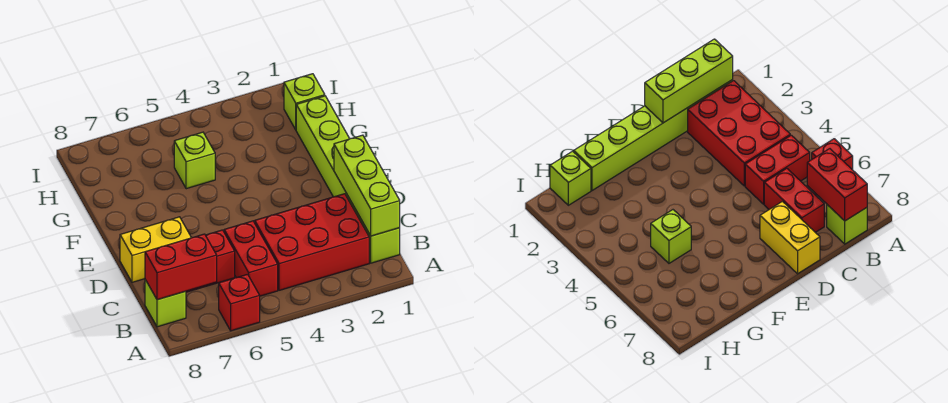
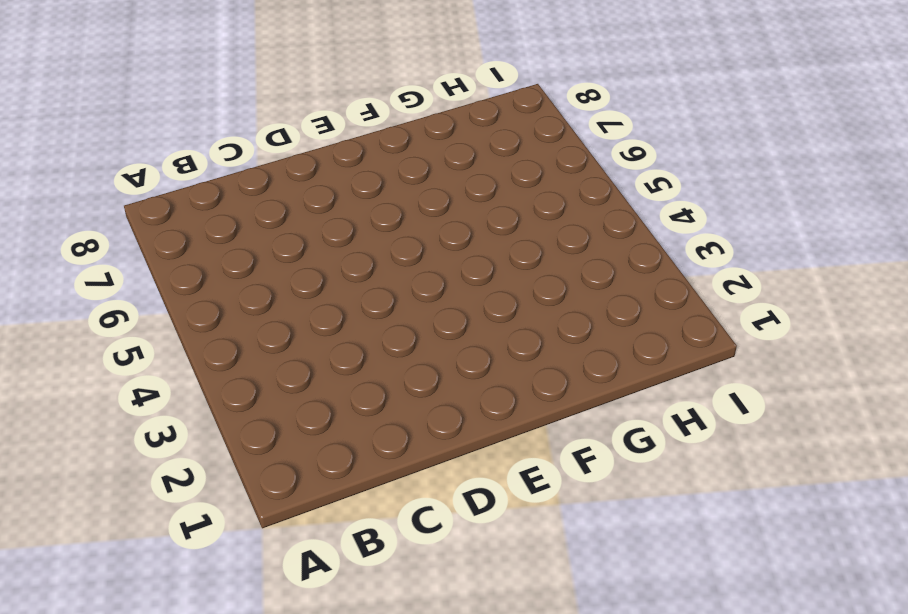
none -> red 1x1 brick [219,274,260,331]
none -> lime 1x6 brick [296,96,400,263]

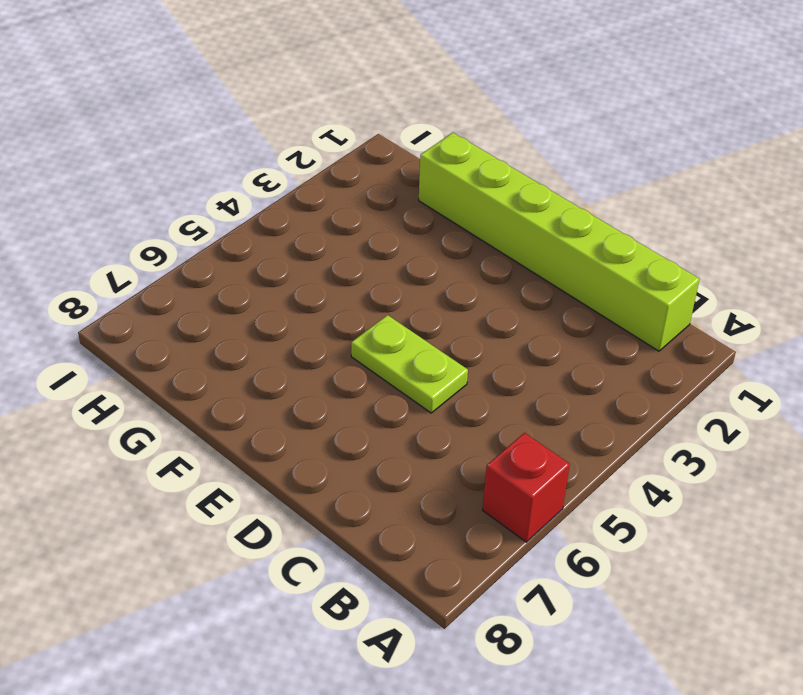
lime 1x2 plate [351,315,468,413] -> none
none -> red 2x3 brick [255,194,369,290]
none -> red 1x2 brick [224,221,278,296]

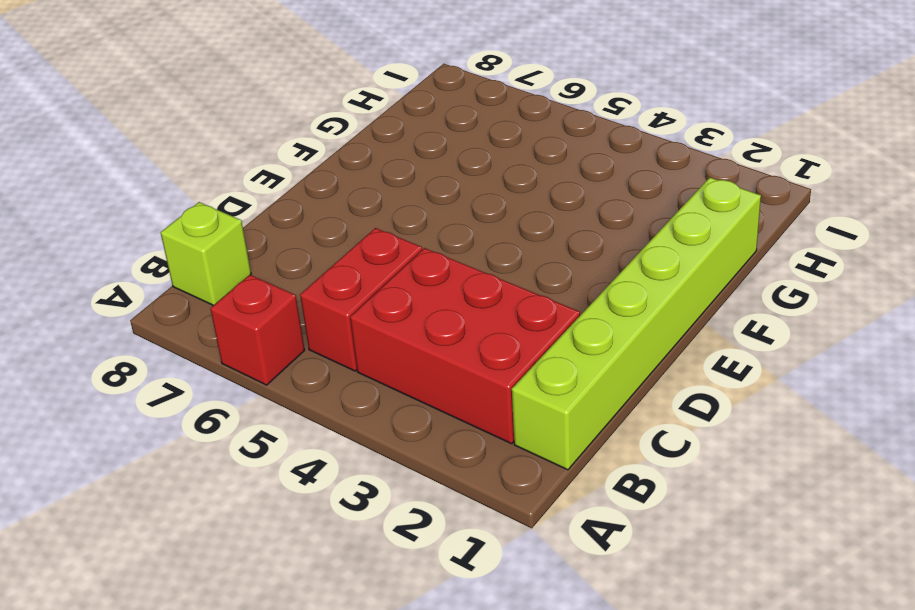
none -> red 1x2 brick [186,230,235,292]
none -> yellow 1x2 brick [120,217,191,282]

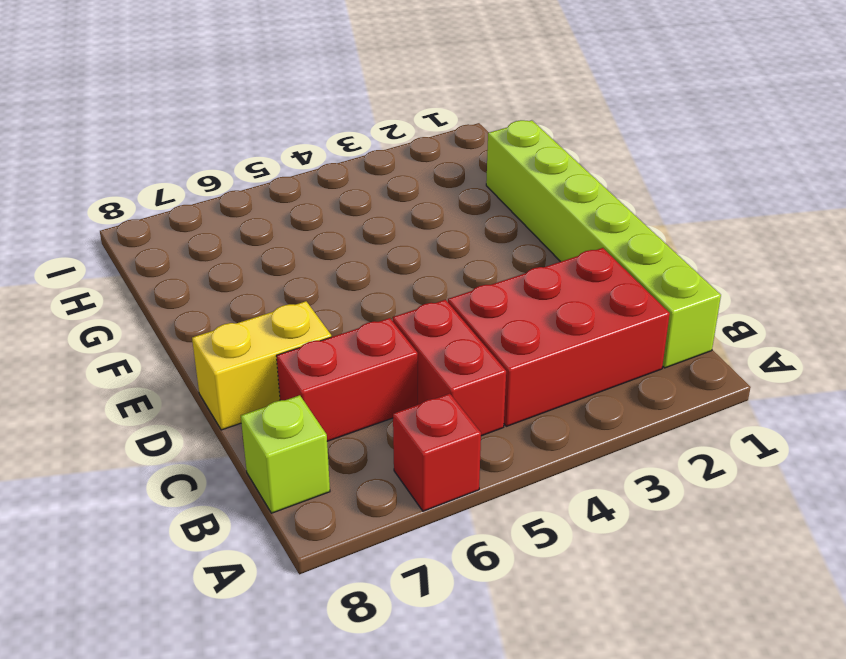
none -> lime 1x1 brick [174,132,215,189]
none -> lime 1x1 brick [284,74,325,130]

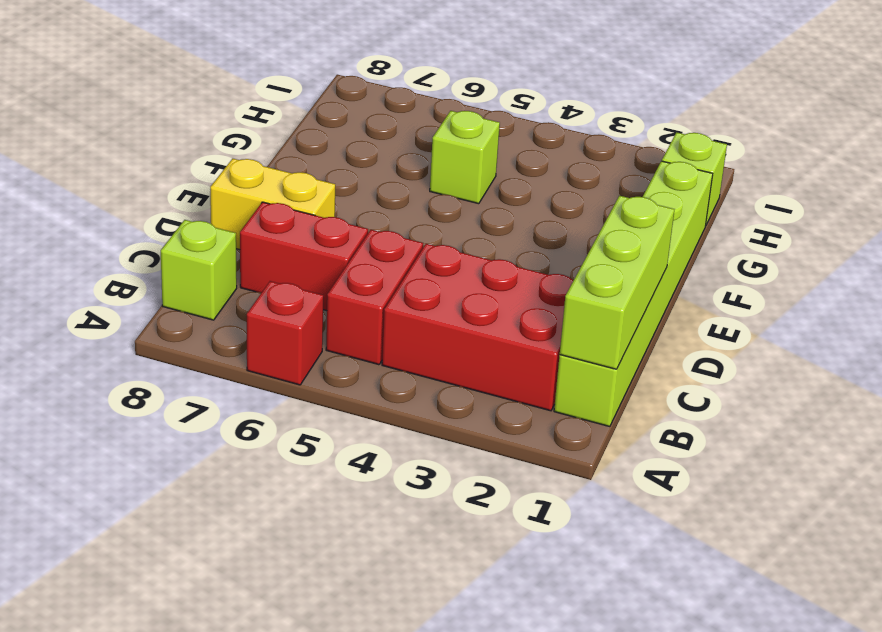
none -> red 1x2 brick [145,234,217,300]

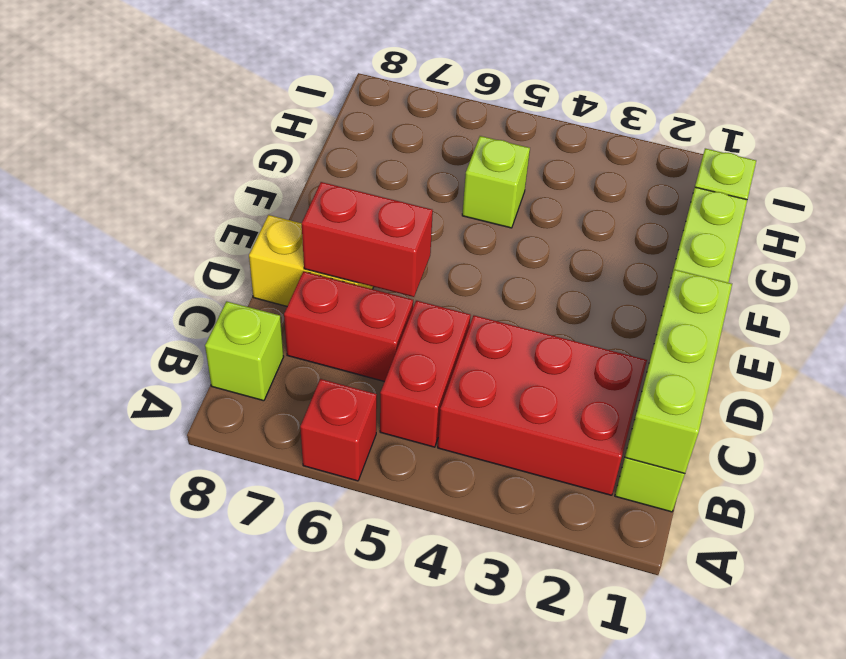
red 1x2 brick [302,182,433,297] -> red 1x2 brick moved to [145,234,217,300]

